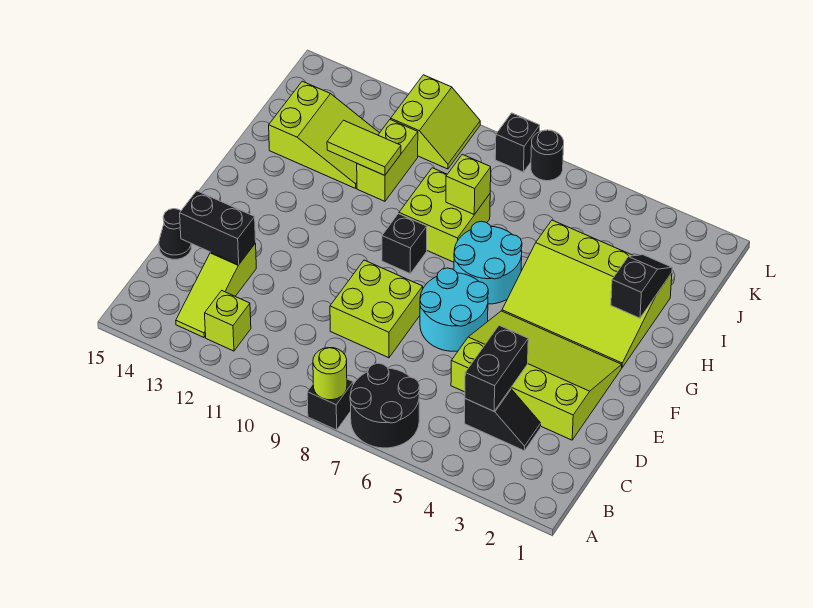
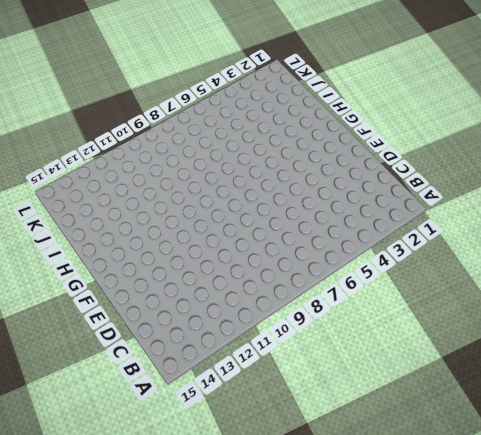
none -> black 2x2 round brick [350,363,420,448]
none -> black 1x1 brick [307,379,353,430]
none -> lime 1x1 brick [205,291,251,351]

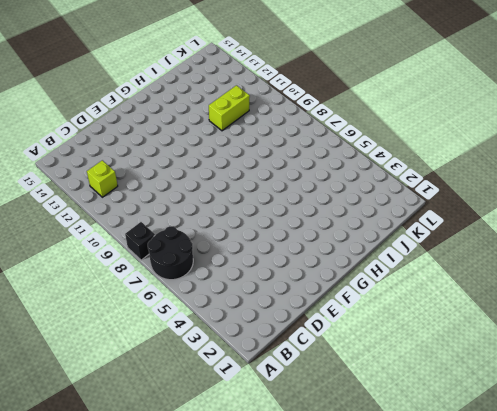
none -> lime 1x3 slope [176,243,256,337]
none -> black 1x2 slope [465,388,541,451]
none -> lime 3x4 slope [451,311,622,440]

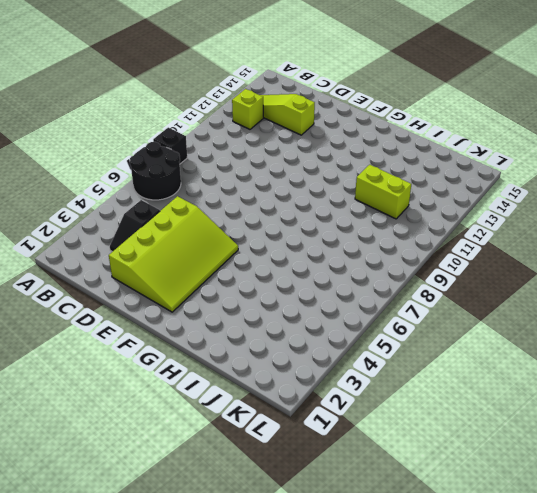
none -> lime 2x2 brick [330,260,423,358]
none -> black 1x1 cone [159,209,192,259]
none -> cyan 2x2 round brick [420,268,488,351]

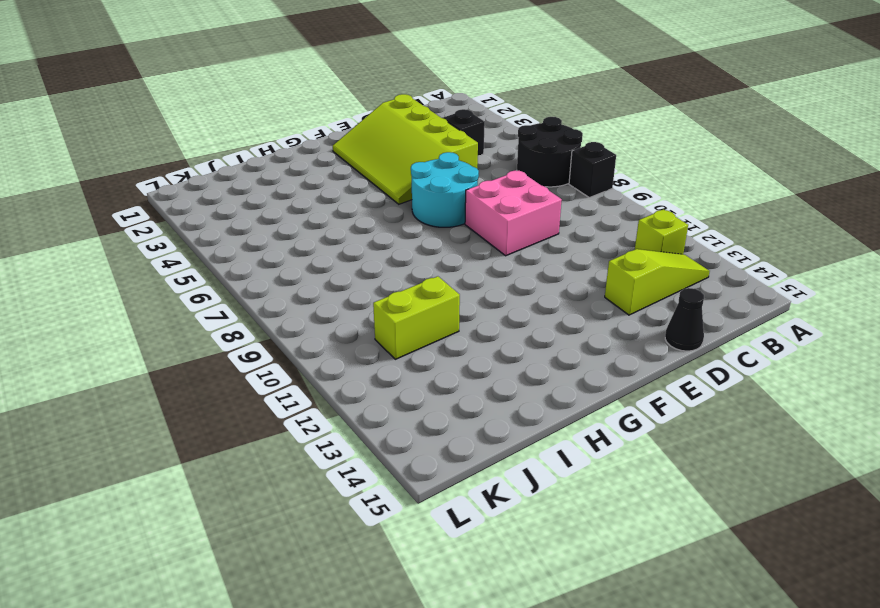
pink 2x2 brick [465,170,562,256] -> lime 2x2 brick [330,260,423,358]
none -> lime 3x4 slope [502,220,672,367]
none -> cyan 2x2 round brick [454,221,522,304]
none -> black 1x1 brick [382,214,427,273]

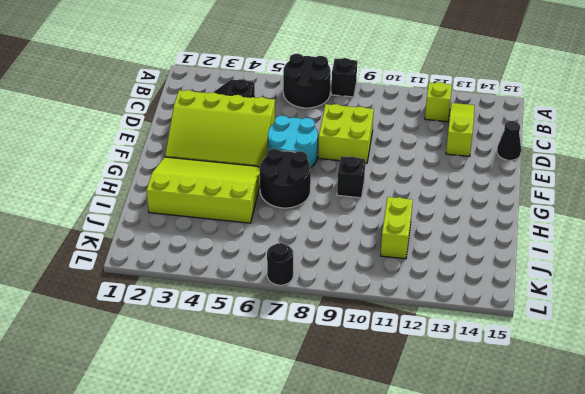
black 2x2 round brick [260,149,311,208] -> cyan 2x2 round brick [454,221,522,304]
none -> lime 2x2 brick [399,168,490,262]
none -> lime 2x3 slope [269,81,379,188]
none -> lime 2x2 slope [391,75,480,169]

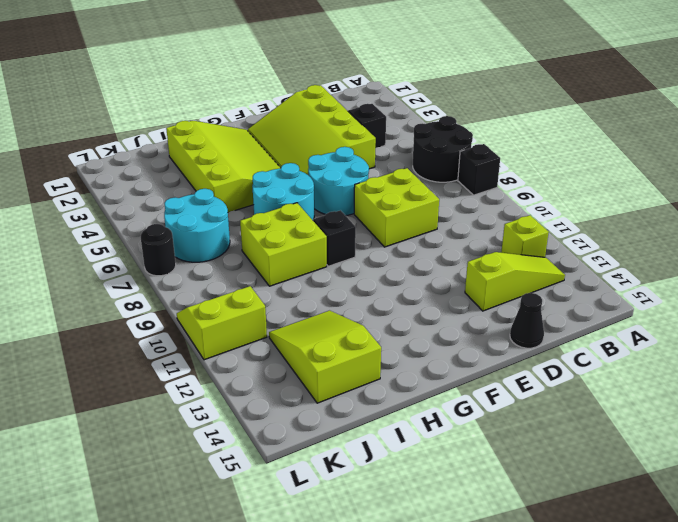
cyan 2x2 round brick [164,189,230,262] -> none
none -> lime 1x2 brick [357,119,418,201]
none -> black 1x1 brick [495,113,540,172]
none -> lime 1x1 round brick [313,348,347,400]

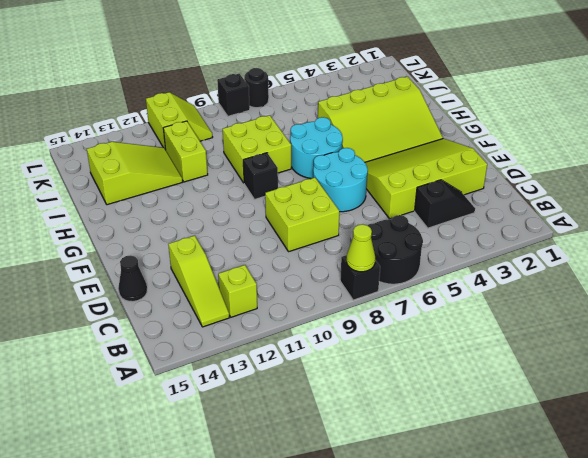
lime 1x1 cone [347,224,375,272] -> lime 1x1 round brick [313,348,347,400]
none -> black 1x2 brick [465,325,528,411]
none -> black 1x2 brick [180,191,256,265]
none -> black 1x2 slope [611,255,672,318]

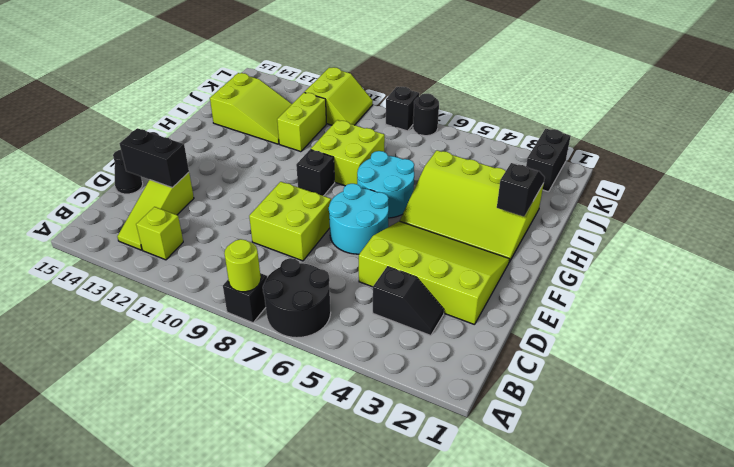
black 1x2 brick [526,129,571,192] -> black 1x2 brick moved to [465,325,528,411]
none -> lime 1x1 brick [446,154,491,214]
none -> lime 1x2 tile [327,120,401,175]

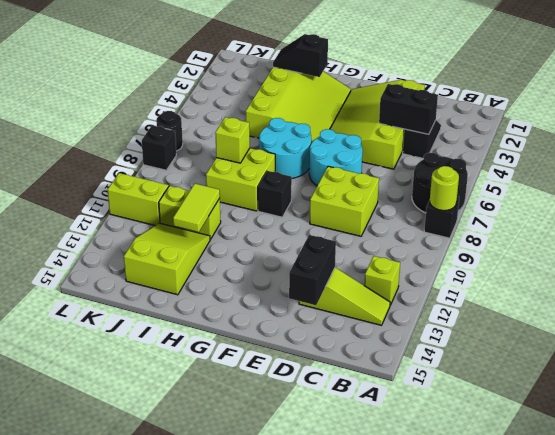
none -> black 1x1 cone [159,209,192,259]

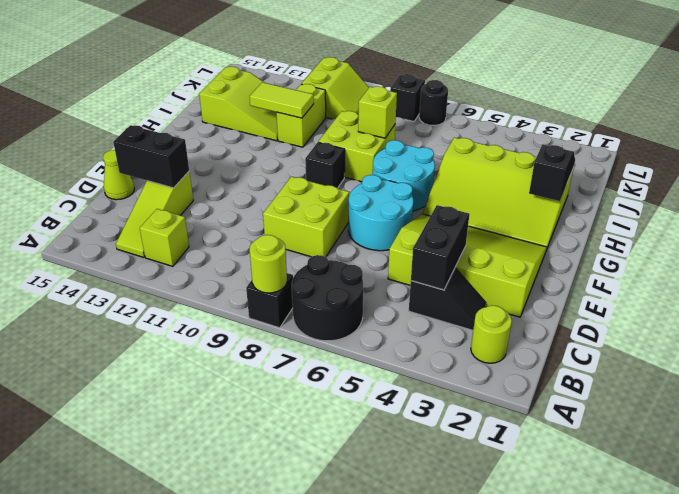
lime 1x1 round brick [471,305,512,363] -> none
lime 1x1 cone [103,150,134,200] -> black 1x1 cone [159,209,192,259]

